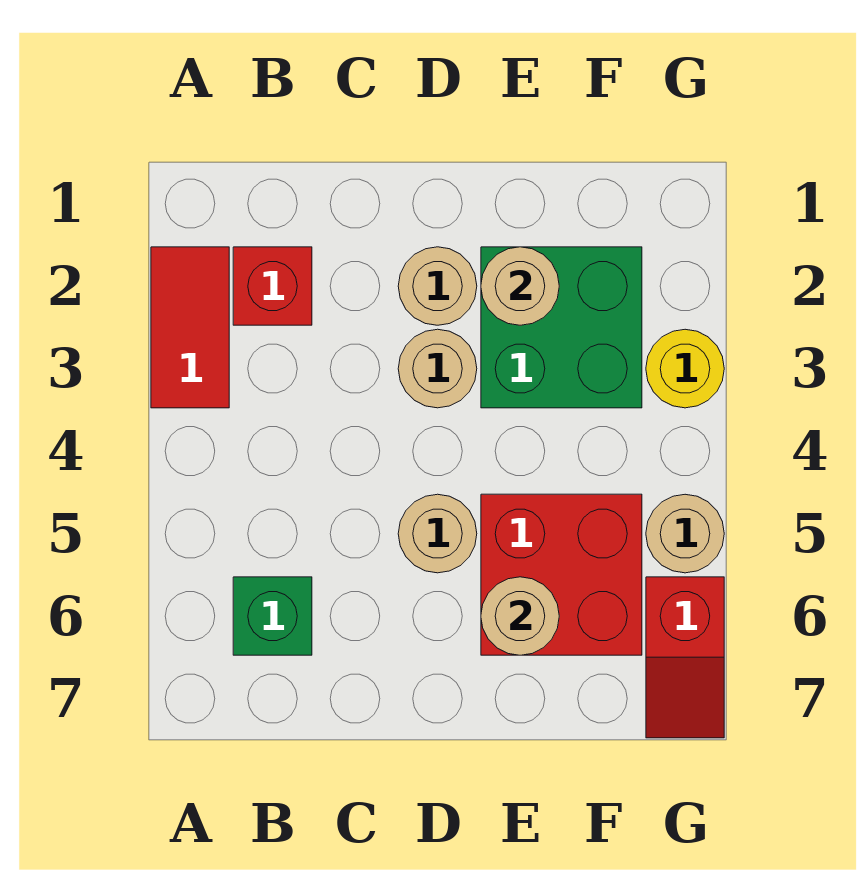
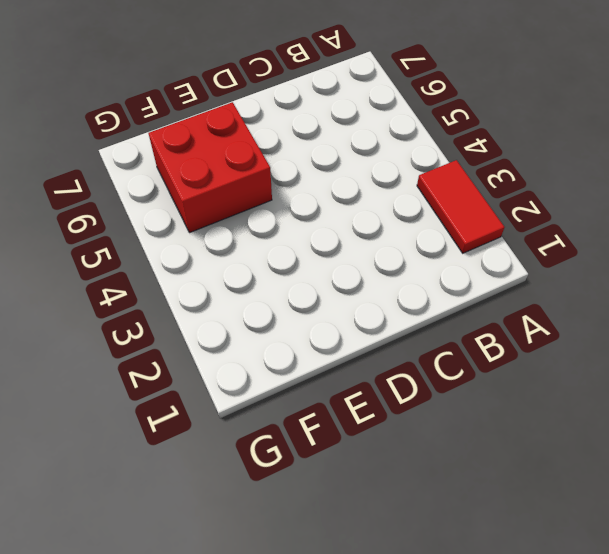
none -> red 1x1 brick [233,247,312,325]
none -> green 1x1 brick [233,577,312,655]
none -> tan 1x1 round brick [398,247,477,325]

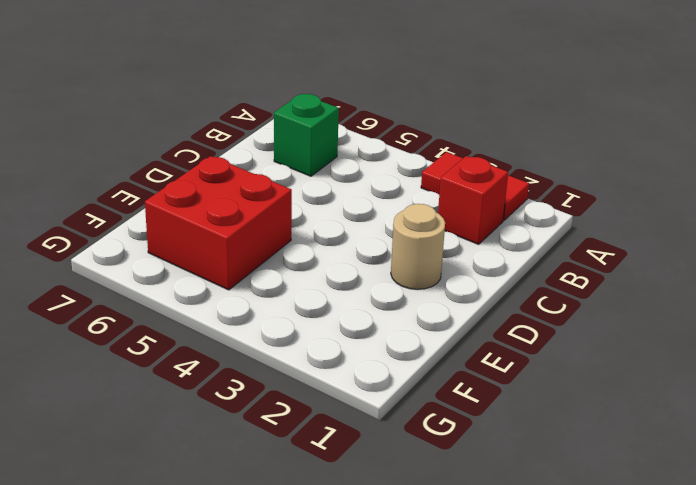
none -> tan 1x1 round brick [398,329,477,408]
none -> tan 1x1 round brick [398,494,477,573]
none -> green 2x2 brick [481,247,642,408]

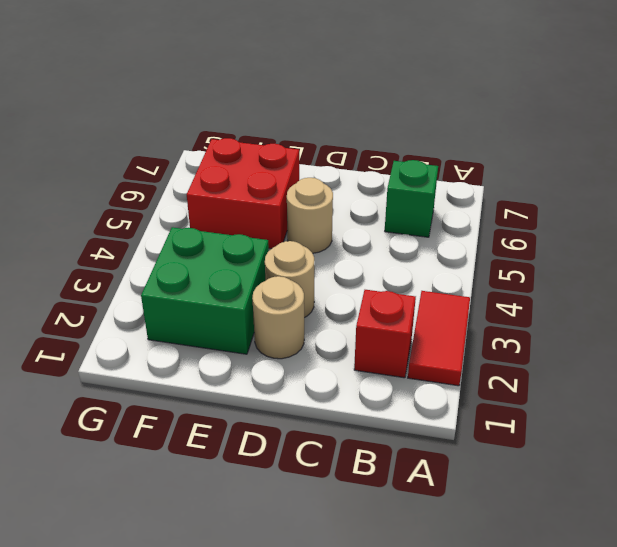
none -> yellow 1x1 round brick [646,329,724,408]
none -> tan 1x1 round brick [646,494,724,573]
none -> red 1x2 slope [646,577,724,738]

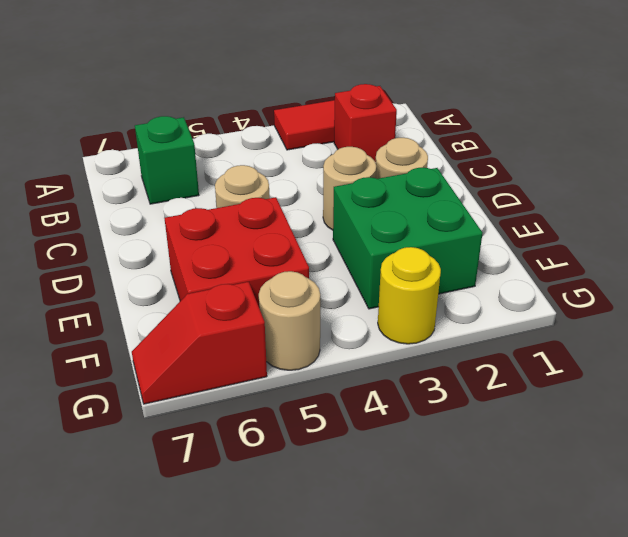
none -> tan 1x1 round brick [481,247,559,325]
none -> tan 1x1 round brick [481,577,559,655]

